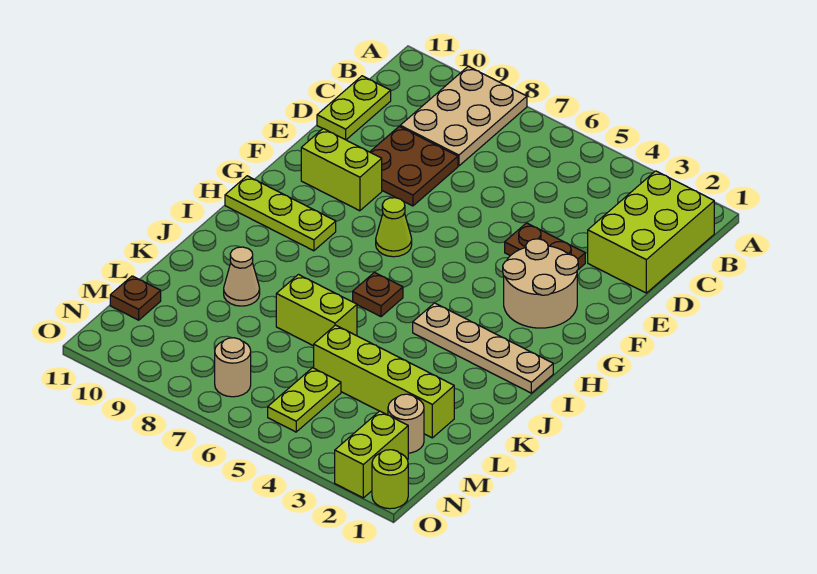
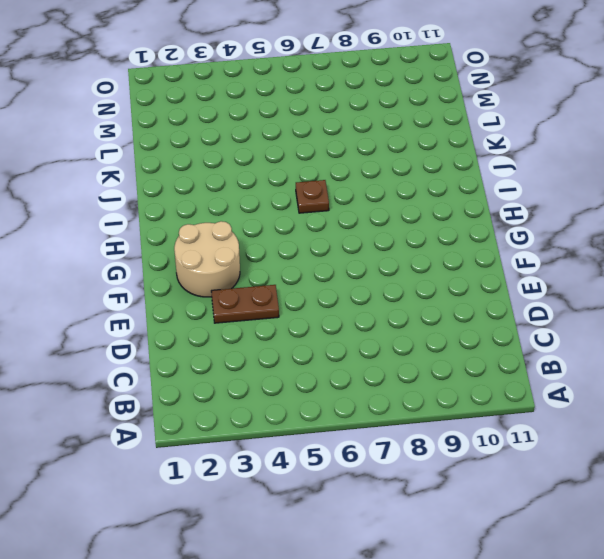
none -> tan 2x3 plate [400,66,527,166]
none -> lime 2x3 brick [588,171,714,293]
none -> lime 1x2 plate [317,76,391,140]

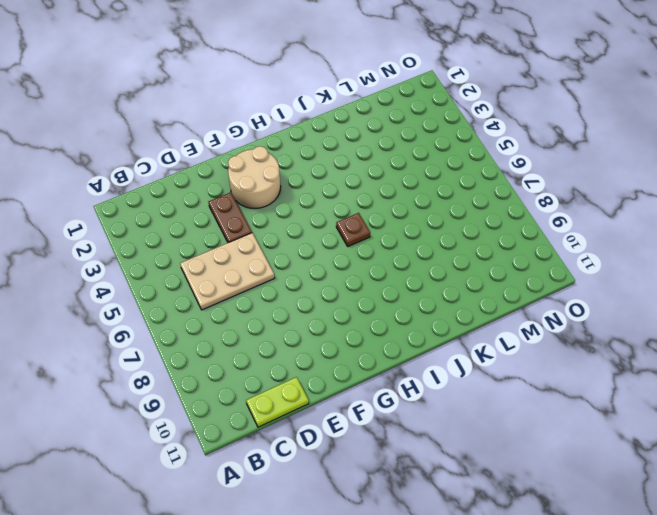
tan 2x3 plate [180,233,275,310] -> tan 2x3 plate moved to [400,66,527,166]
none -> lime 2x3 brick [588,171,714,293]
none -> brown 2x2 plate [370,126,458,206]
none -> lime 1x2 brick [301,129,382,211]

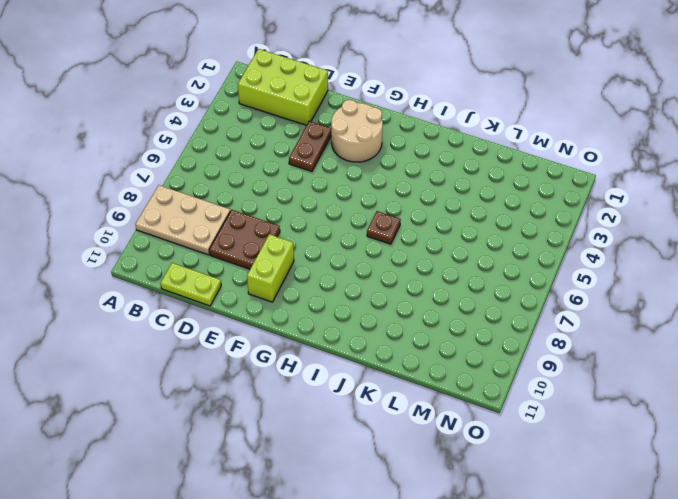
none -> lime 1x1 cone [376,198,412,257]
none -> lime 1x3 plate [225,176,336,251]
none -> tan 1x4 plate [413,303,553,393]

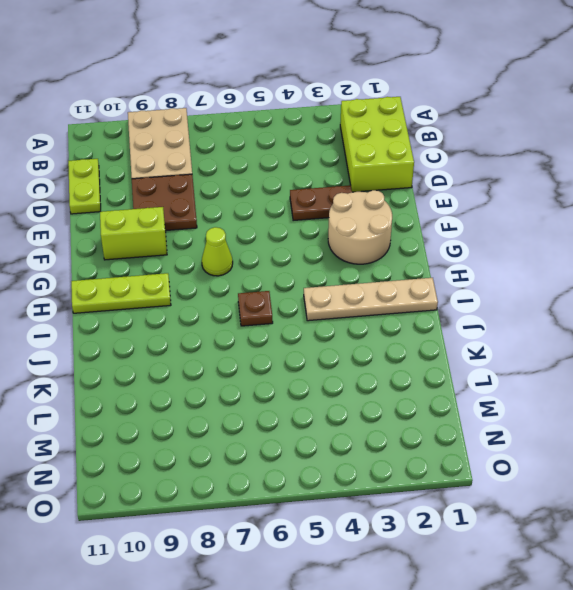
none -> lime 1x2 brick [276,275,357,346]
none -> tan 1x1 cone [224,247,260,306]
none -> lime 1x4 brick [314,325,454,438]

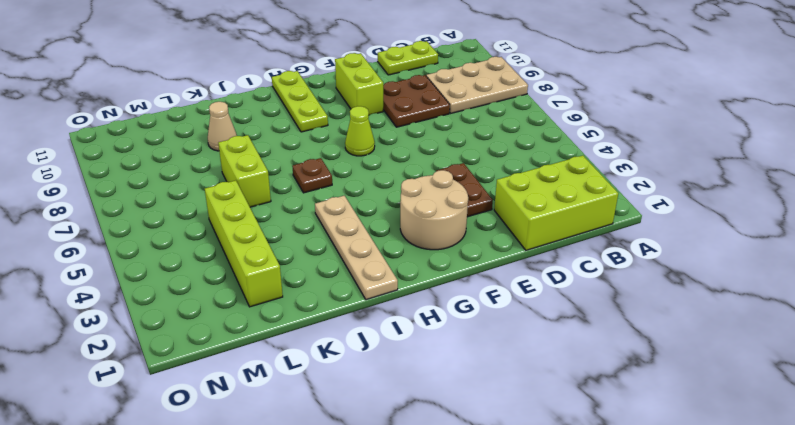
none -> tan 1x1 round brick [388,394,424,453]
none -> lime 1x2 plate [268,368,341,432]
none -> brown 1x1 plate [110,276,161,320]

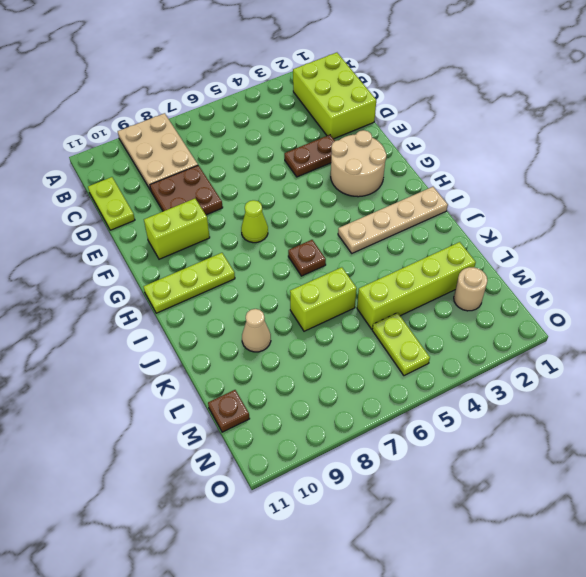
none -> lime 1x2 brick [335,411,408,498]
none -> tan 1x1 round brick [215,338,251,397]
none -> lime 1x1 round brick [372,450,408,509]

